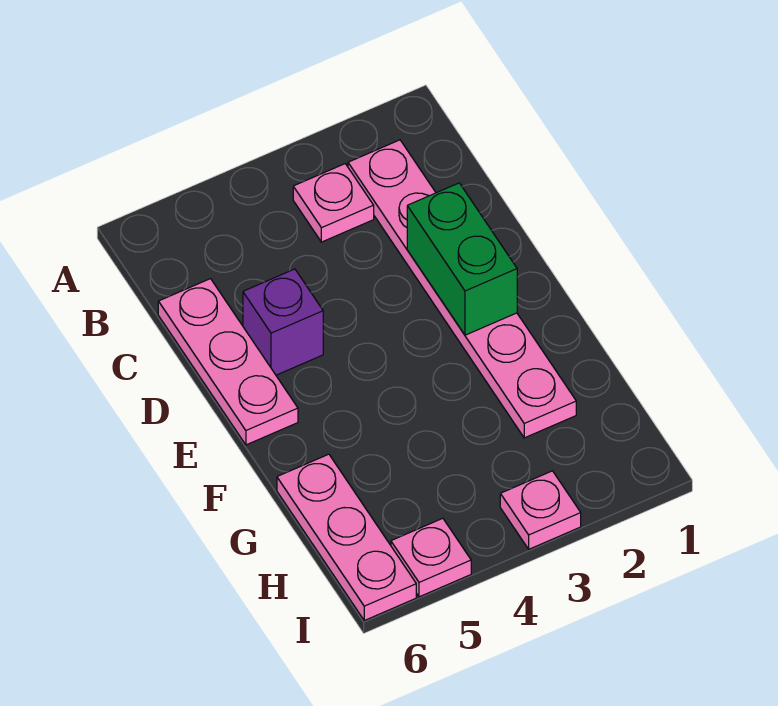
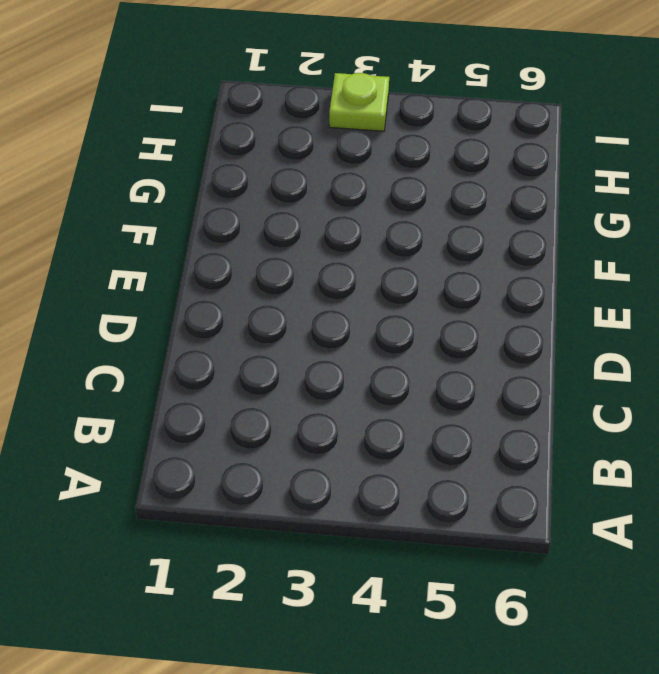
lime 1x1 plate [329,73,389,131] -> pink 1x1 plate [500,471,581,549]
none -> pink 1x6 plate [348,140,576,438]
none -> pink 1x1 plate [293,164,374,242]

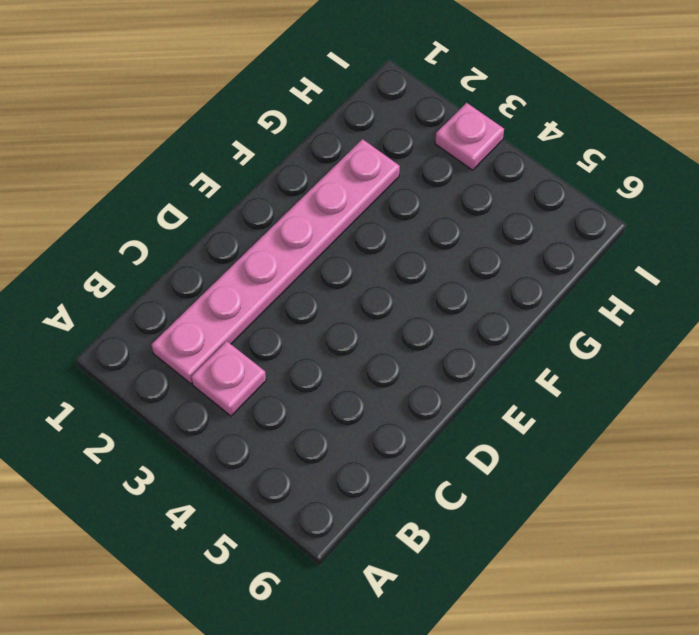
none -> pink 1x3 plate [158,279,298,445]
none -> purple 1x1 brick [243,269,323,375]

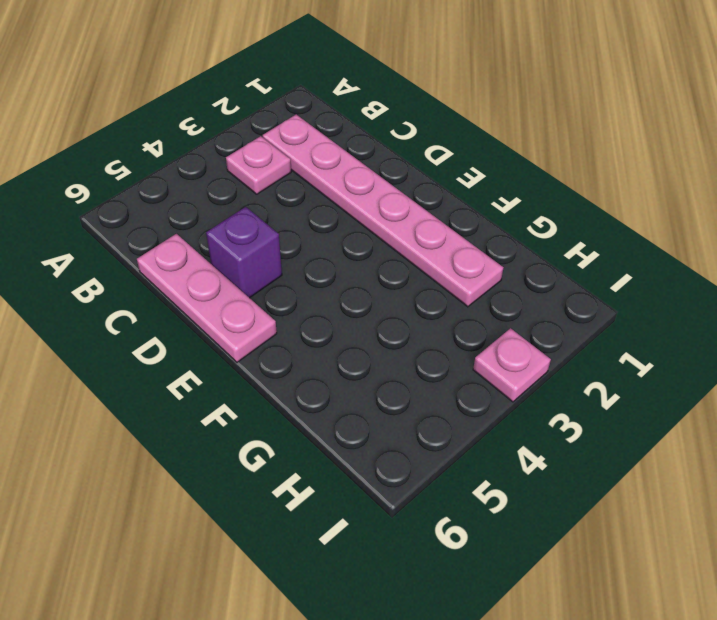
none -> pink 1x3 plate [277,454,416,620]
none -> pink 1x1 plate [391,518,471,597]

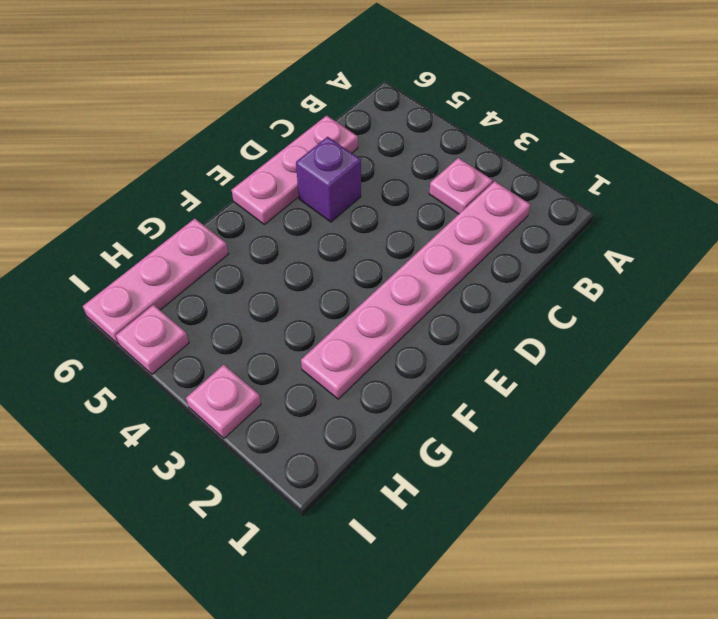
none -> green 1x2 brick [407,183,517,335]

